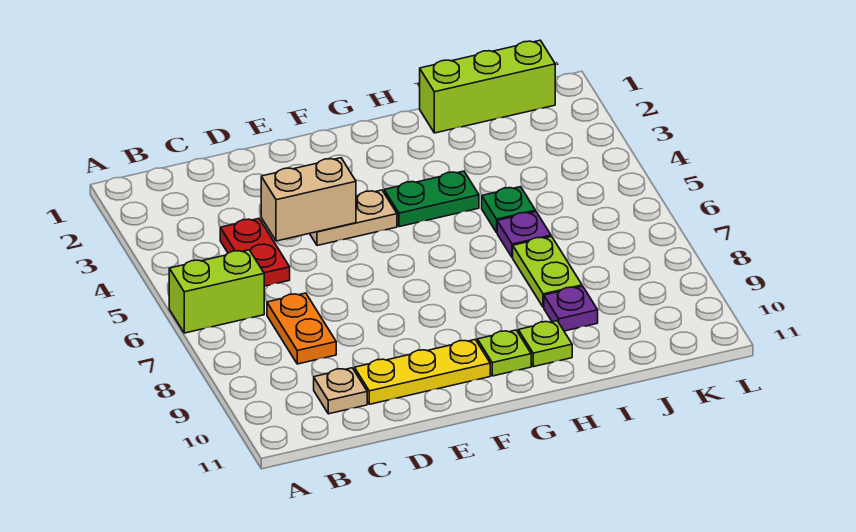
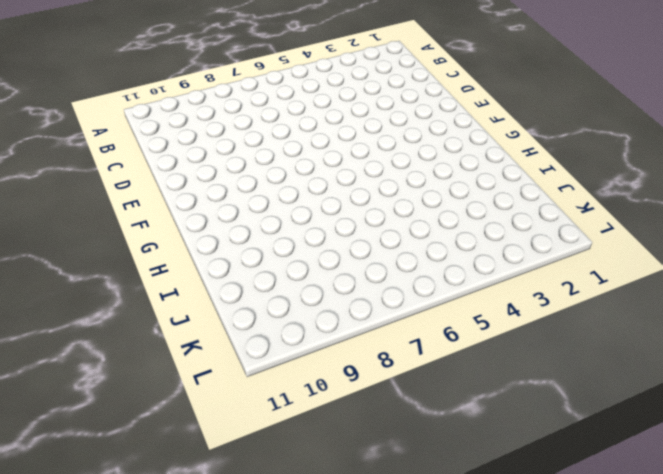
none -> lime 1x2 brick [169,250,264,333]
none -> red 1x2 plate [220,219,290,286]
none -> orange 1x2 plate [267,293,336,364]

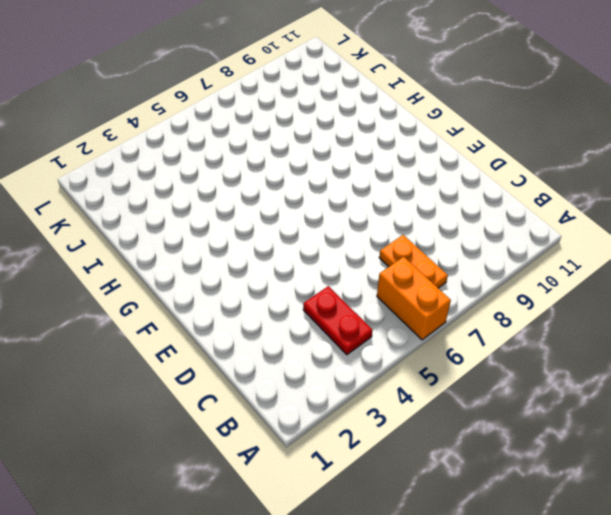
orange 1x2 brick [377,257,451,340] -> lime 1x2 brick [169,250,264,333]
red 1x2 plate [303,286,372,355] -> red 1x2 plate turned to [220,219,290,286]
orange 1x2 plate [379,235,448,288] -> orange 1x2 plate turned to [267,293,336,364]
none -> tan 1x1 plate [314,368,367,414]
none -> yellow 1x3 plate [355,340,490,404]
none -> tan 1x2 plate [310,190,397,246]

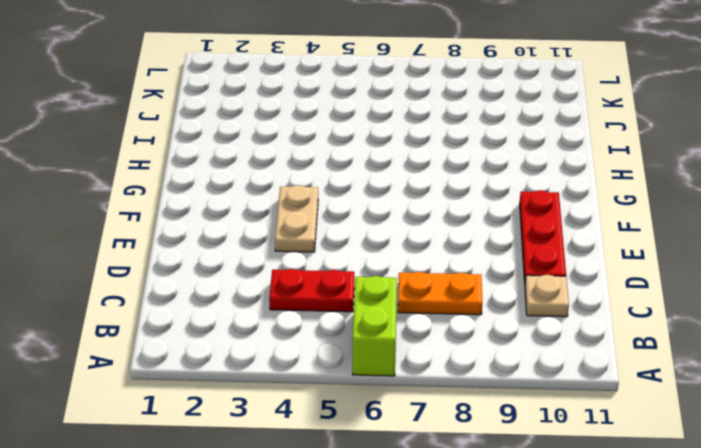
red 1x3 plate [520,190,566,282] -> yellow 1x3 plate [355,340,490,404]
none -> green 1x2 plate [384,171,479,227]
none -> lime 1x1 plate [477,330,531,376]
none -> lime 1x1 plate [518,321,572,367]

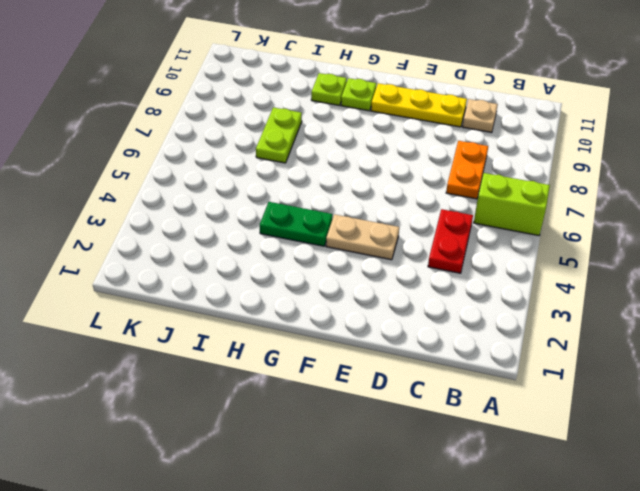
none -> lime 1x3 brick [420,40,555,133]
none -> green 1x1 plate [482,187,536,232]
none -> purple 1x1 plate [497,212,551,258]

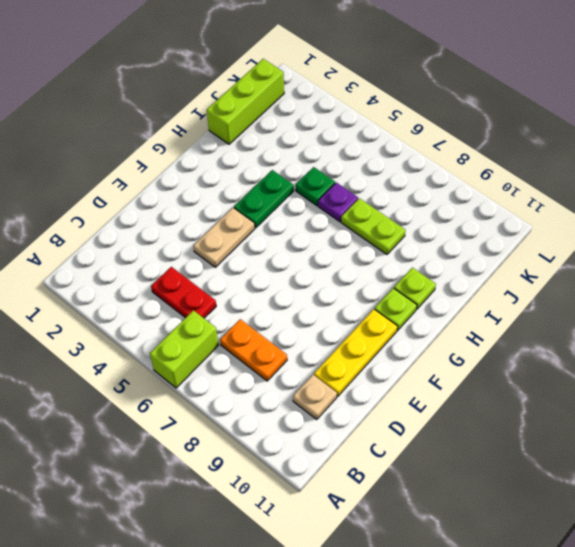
none -> purple 1x1 plate [544,286,598,331]
none -> tan 1x2 brick [261,158,356,241]

